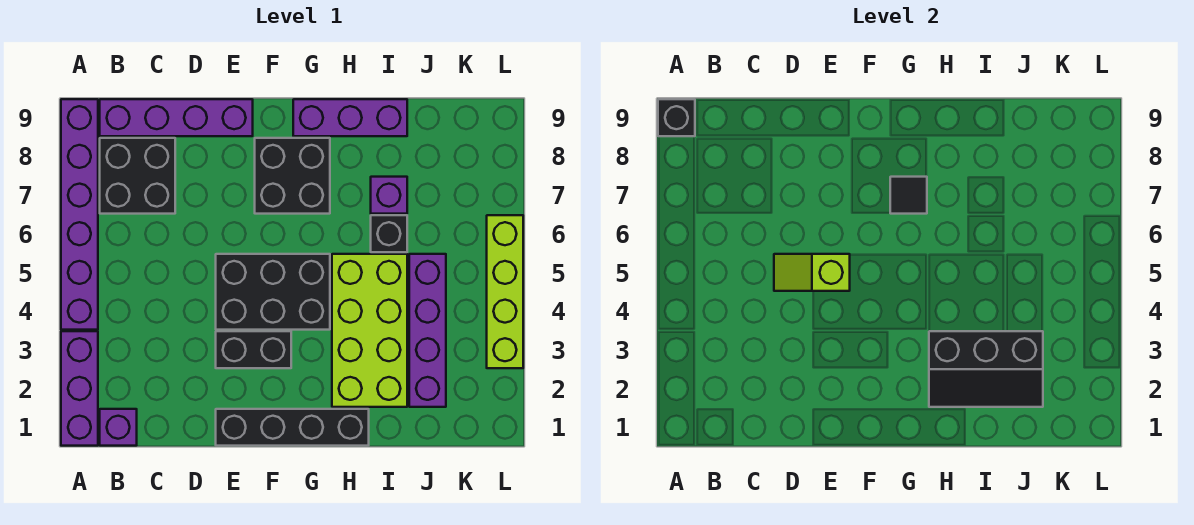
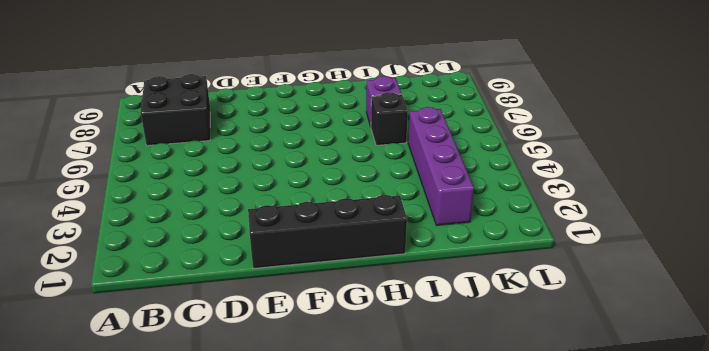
none -> purple 1x3 brick [61,331,98,446]
none -> purple 1x6 brick [61,99,98,330]
none -> purple 1x1 brick [100,409,137,446]

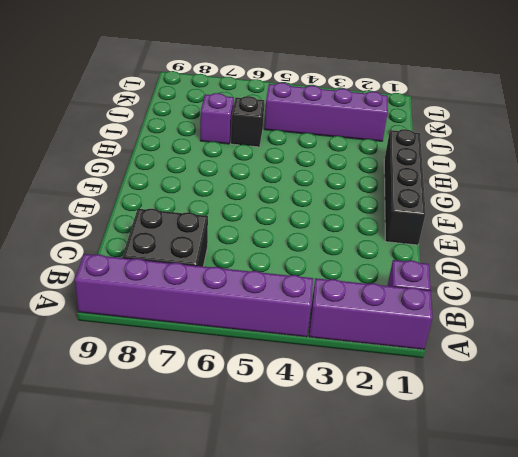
none -> purple 1x4 brick [100,99,253,136]
none -> black 1x2 brick [216,331,291,368]
none -> black 2x3 brick [216,254,330,330]

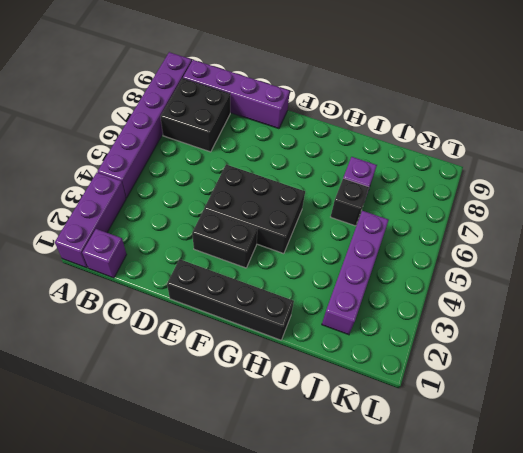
none -> black 2x2 brick [255,138,330,214]
none -> purple 1x3 brick [293,99,407,136]
none -> lime 2x4 brick [332,254,407,407]

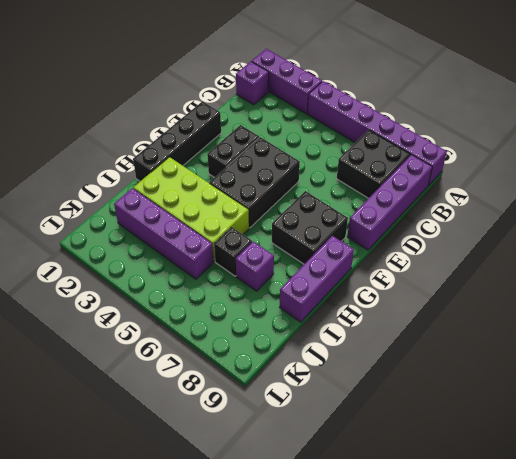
none -> lime 1x4 brick [487,215,523,368]
none -> black 1x1 brick [658,99,695,136]
none -> lime 1x2 slope [774,254,850,291]

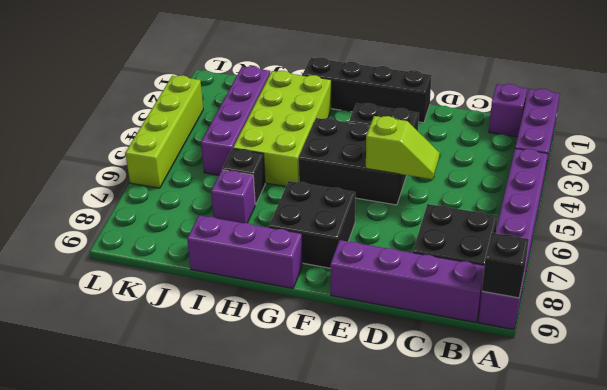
none -> black 1x1 tile [890,177,927,214]
none -> black 2x3 slope [929,331,1043,407]

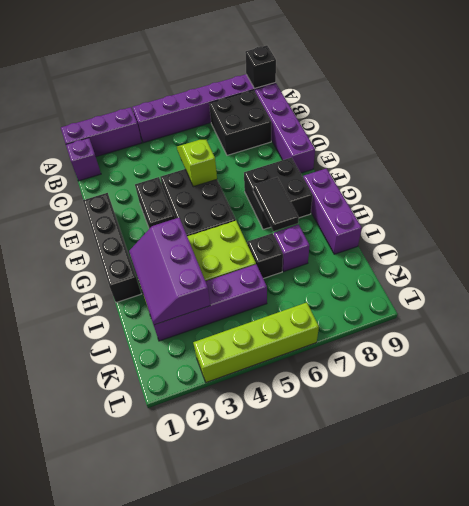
black 1x2 tile [253,177,299,231] -> black 1x1 tile [890,177,927,214]
purple 2x3 slope [129,218,210,325] -> black 2x3 slope [929,331,1043,407]

